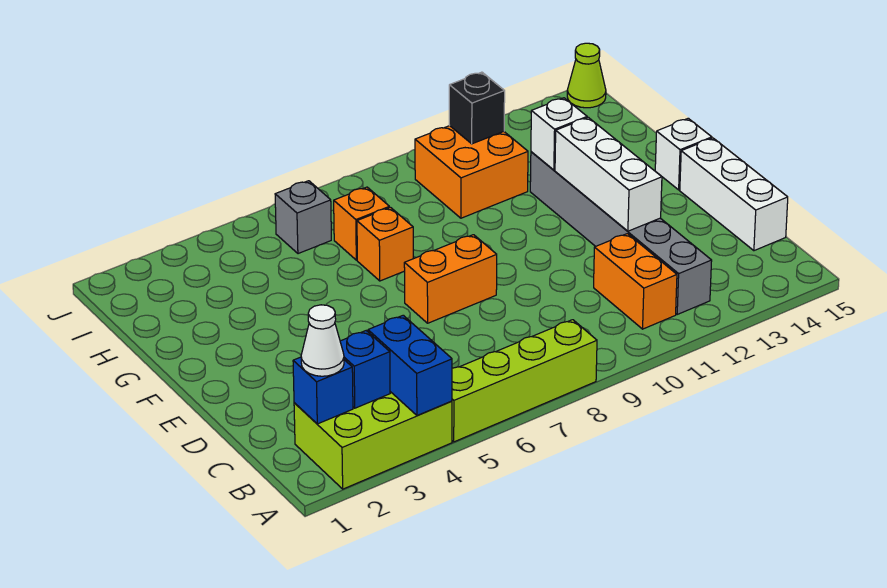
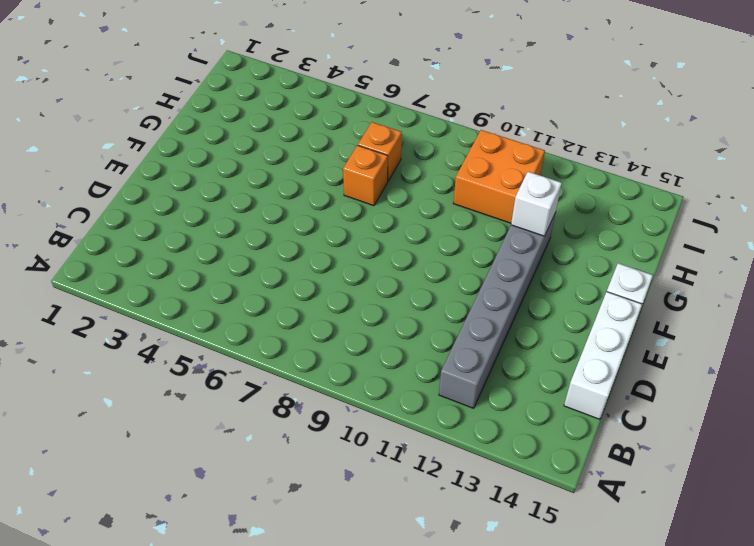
none -> lime 2x3 brick [294,392,452,489]
none -> lime 1x4 brick [452,320,597,442]
none -> orange 1x2 brick [594,234,677,329]

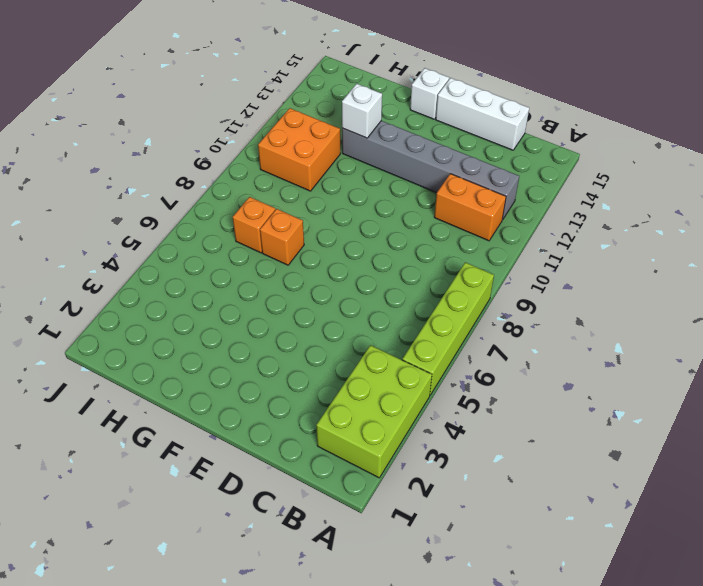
none -> orange 1x2 brick [404,235,497,323]
none -> grey 1x1 brick [275,181,331,254]
none -> lime 1x1 cone [567,43,606,108]

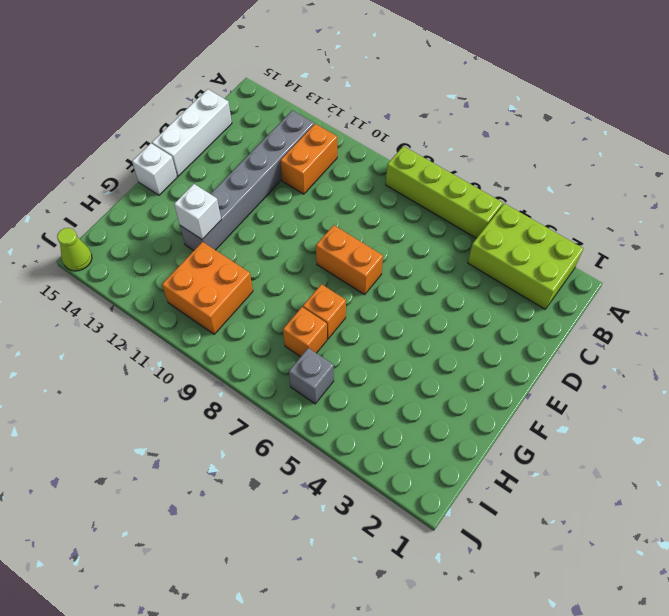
none -> blue 1x2 brick [368,315,452,415]
none -> blue 1x1 brick [293,357,353,424]
none -> blue 1x1 brick [340,331,390,408]

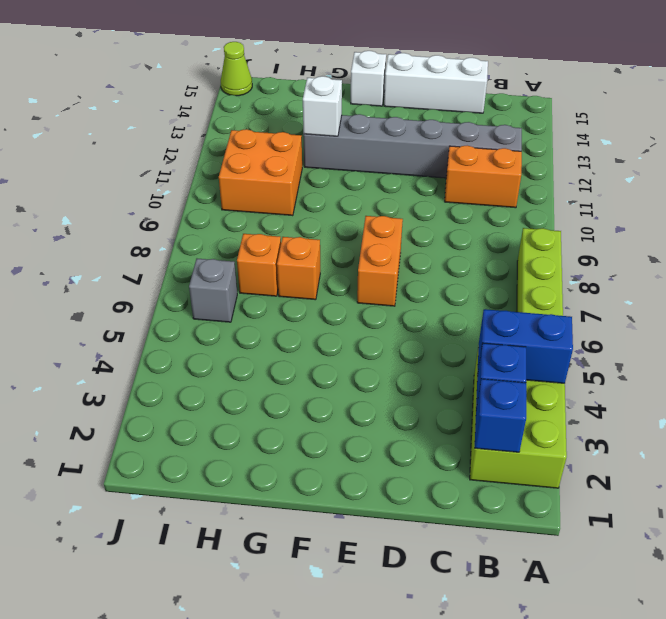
none -> white 1x3 brick [555,117,662,231]
none -> black 1x1 brick [449,72,505,144]
none -> white 1x1 cone [301,305,344,376]

